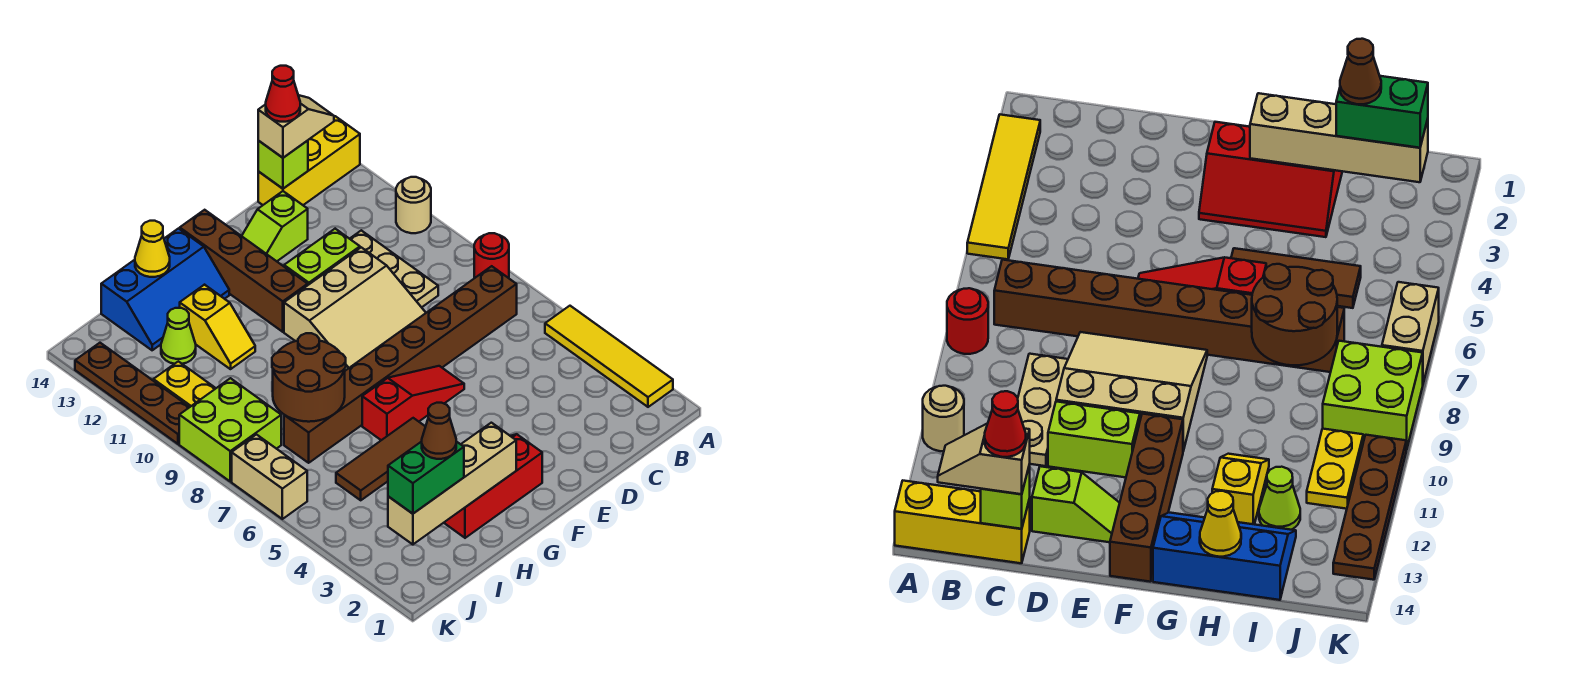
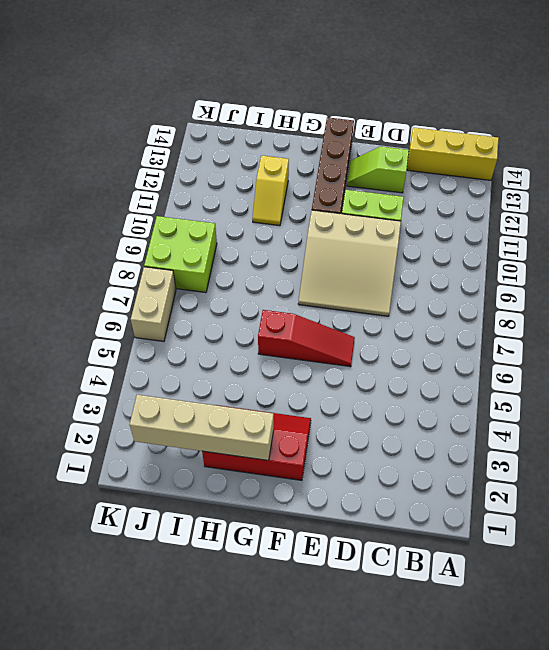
none -> yellow 1x4 tile [545,306,673,407]
none -> red 1x1 round brick [474,233,509,278]
none -> tan 1x1 round brick [396,177,431,233]

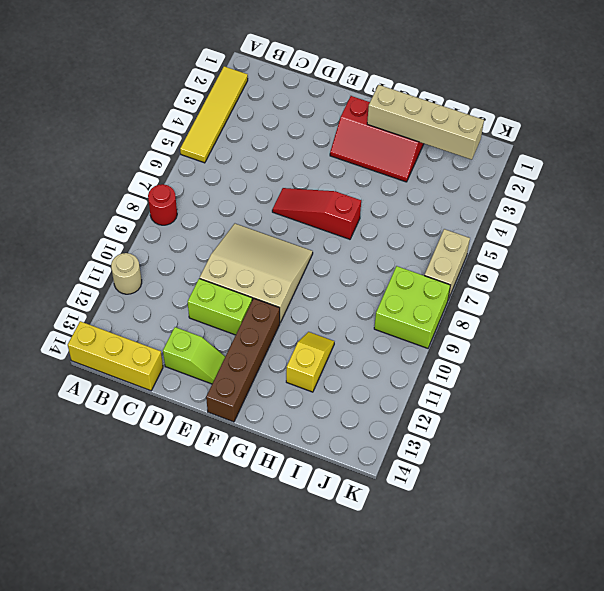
none -> brown 1x8 brick [284,266,517,463]
none -> tan 1x3 plate [350,230,438,307]
none -> brown 1x3 tile [336,418,425,500]

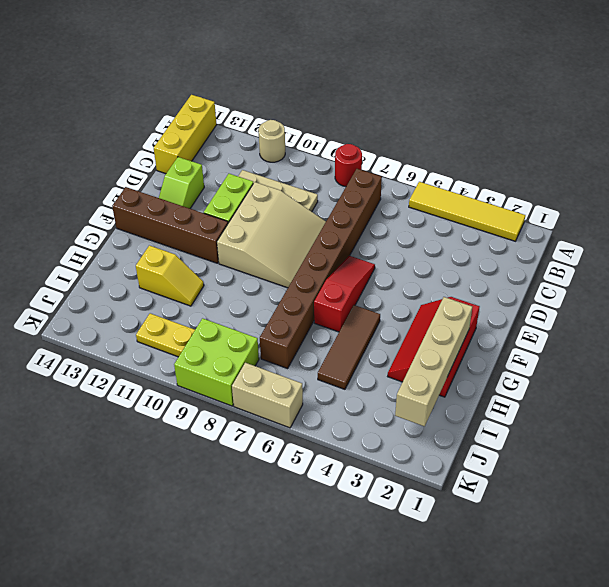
none -> blue 2x3 slope [101,229,229,350]
none -> lime 1x1 cone [161,308,196,364]
none -> brown 1x4 plate [75,343,189,444]

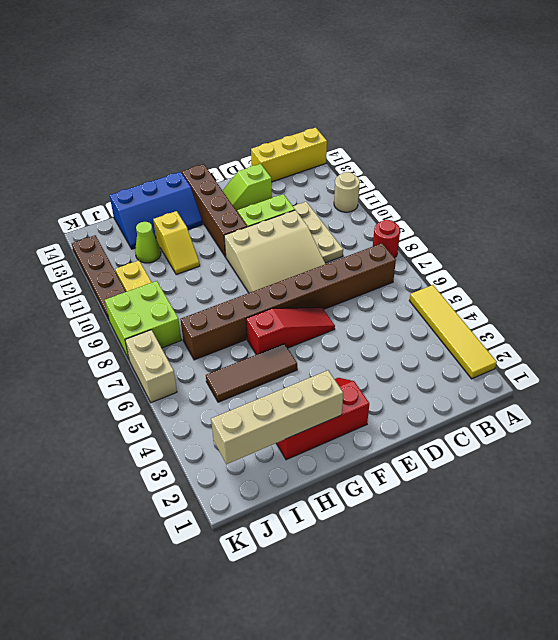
none -> lime 1x1 brick [258,141,308,189]
none -> brown 2x2 round brick [272,333,346,422]
none -> yellow 1x1 cone [135,221,170,277]

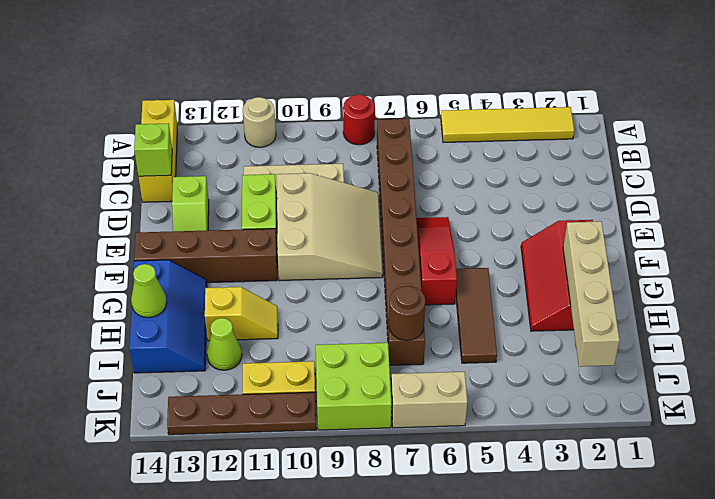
lime 1x1 cone [131,264,167,317] -> yellow 1x1 cone [135,221,170,277]
brown 1x1 round brick [389,286,425,340] -> brown 2x2 round brick [272,333,346,422]
none -> tan 1x2 slope [258,95,334,158]
none -> green 1x2 brick [388,441,464,514]
none -> red 1x1 cone [266,66,300,122]

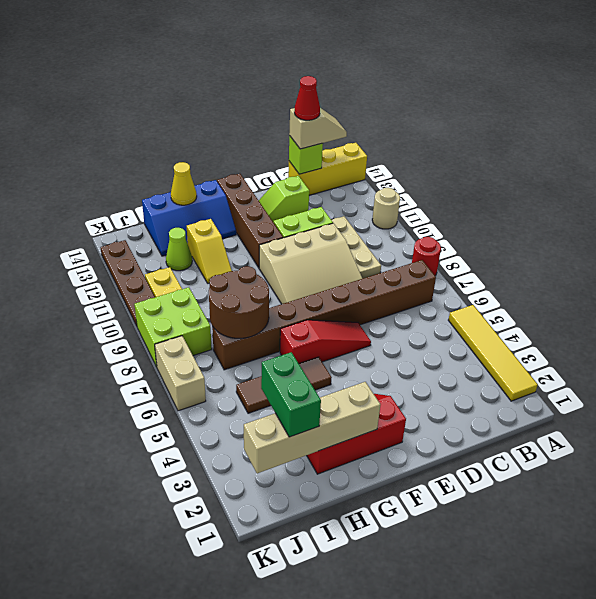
green 1x2 brick [261,352,321,437] -> green 1x2 brick turned to [388,441,464,514]
none -> brown 1x1 cone [422,403,456,459]

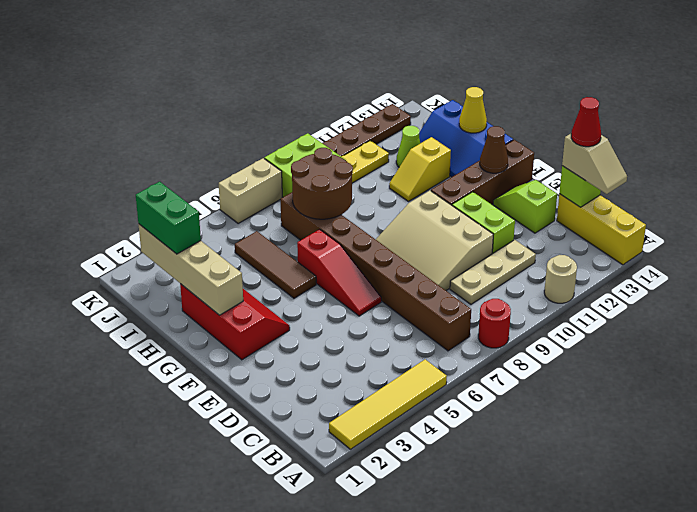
brown 1x1 cone [480,126,508,173] -> brown 1x1 cone moved to [422,403,456,459]

